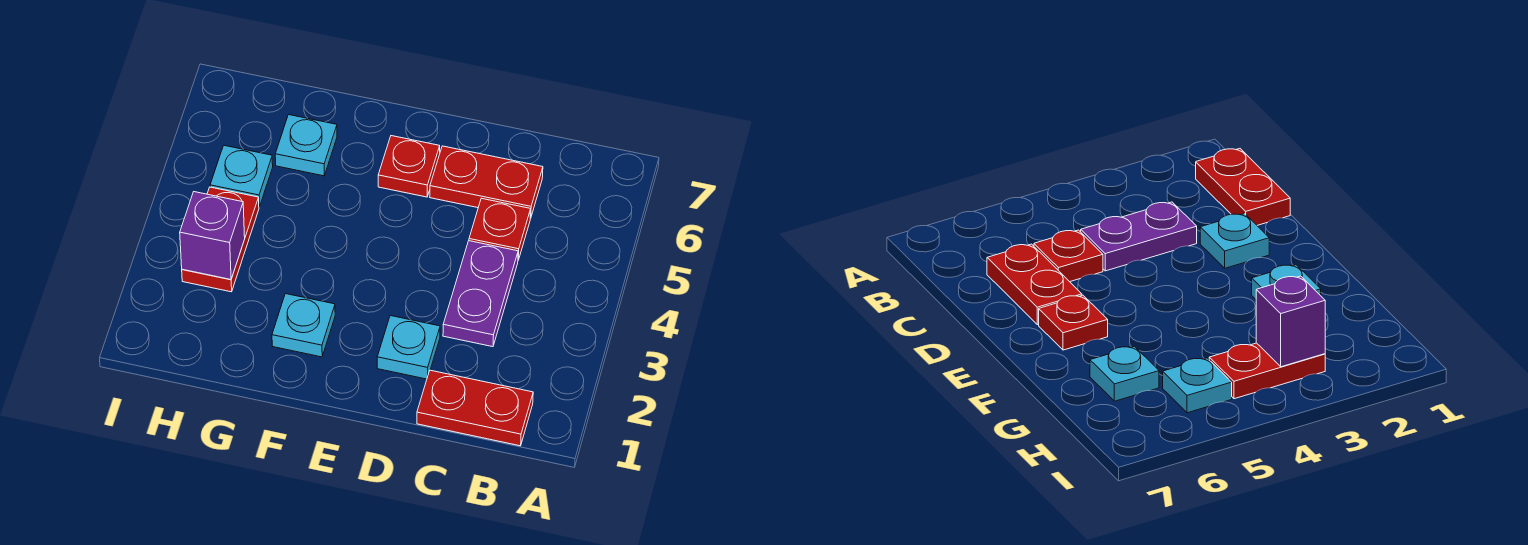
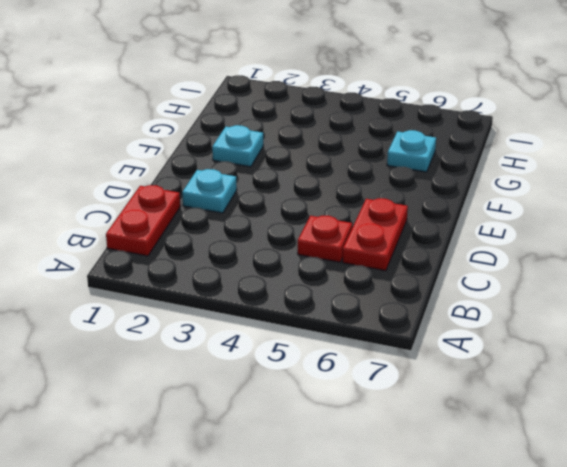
none -> purple 1x2 plate [443,241,518,347]
none -> red 1x1 plate [378,136,440,197]

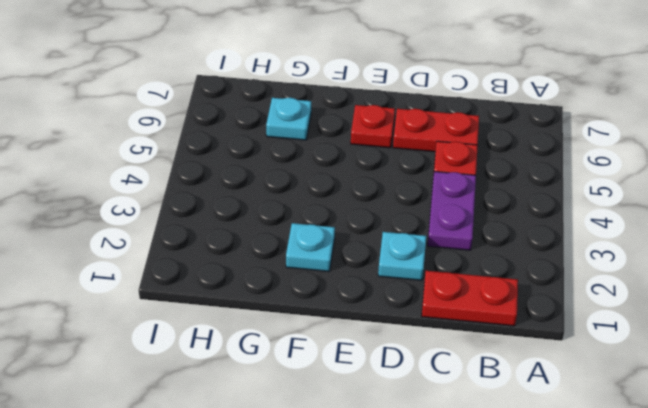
none -> red 1x2 plate [182,187,259,292]
none -> cyan 1x1 plate [210,145,273,207]

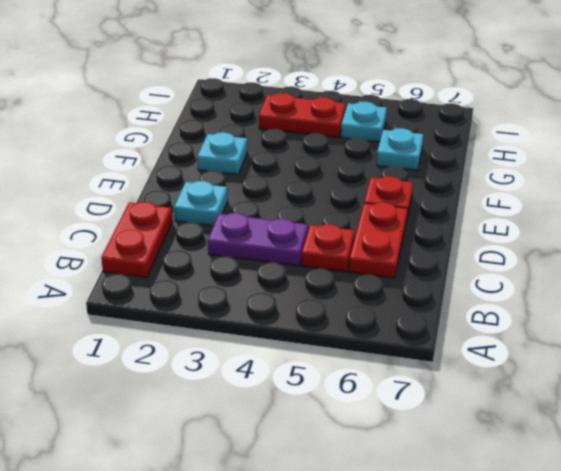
none -> purple 1x1 brick [180,192,245,279]

